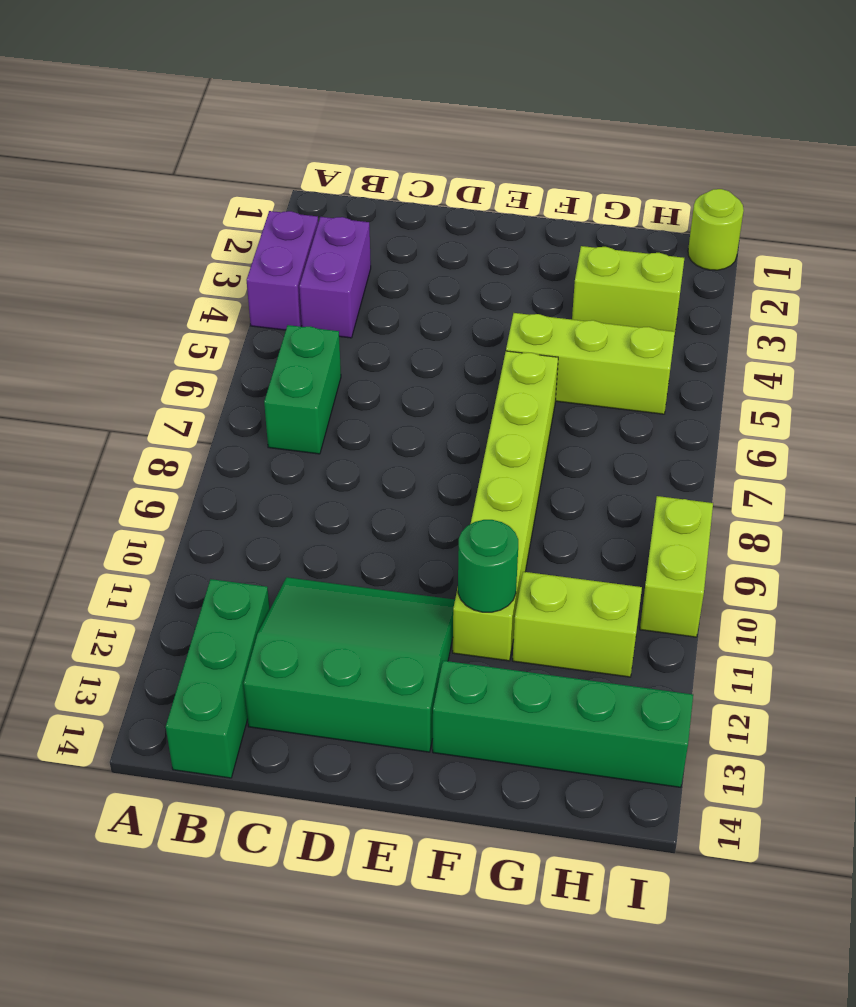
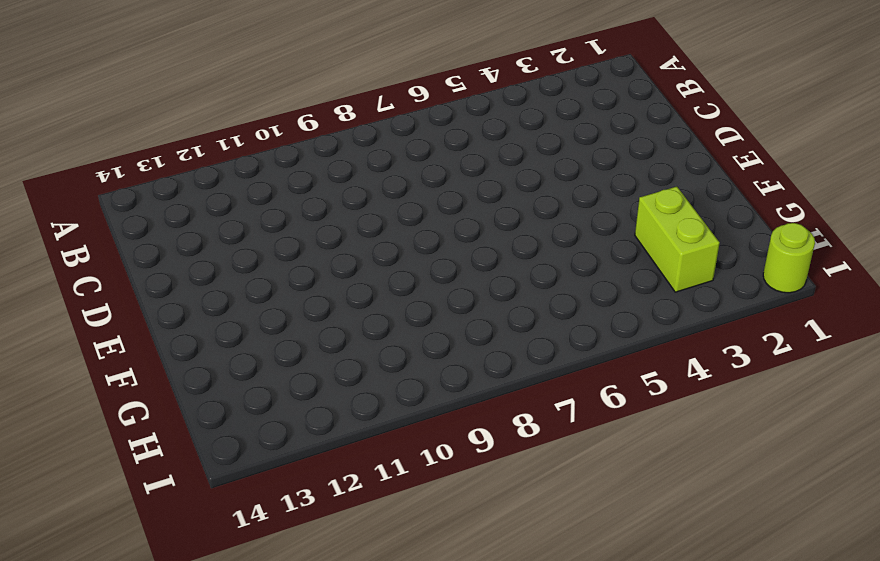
none -> purple 1x2 brick [247,211,318,330]
none -> purple 1x2 brick [299,217,371,338]
none -> green 1x2 brick [264,325,341,454]

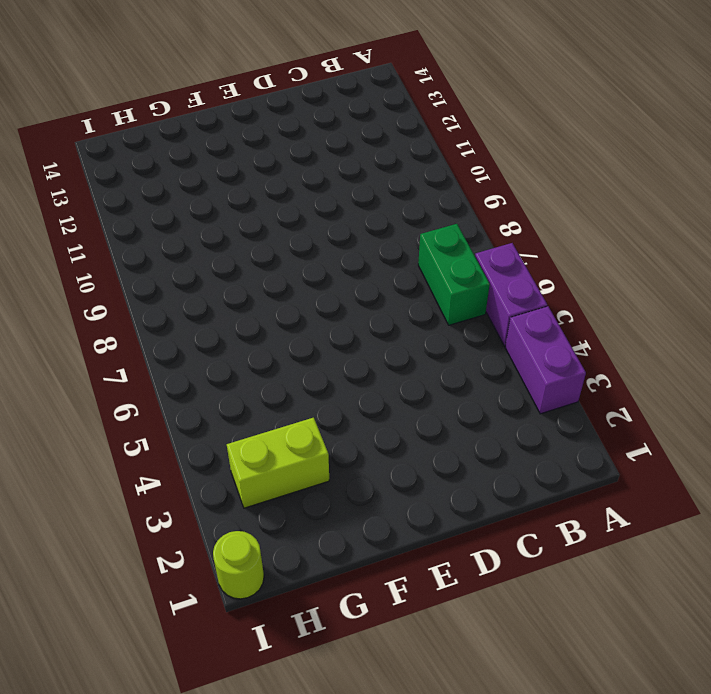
purple 1x2 brick [475,243,547,346] -> purple 1x2 brick moved to [299,217,371,338]
none -> green 1x3 brick [166,579,270,778]
none -> green 3x3 slope [244,577,455,752]
none -> lime 1x3 brick [506,313,675,414]

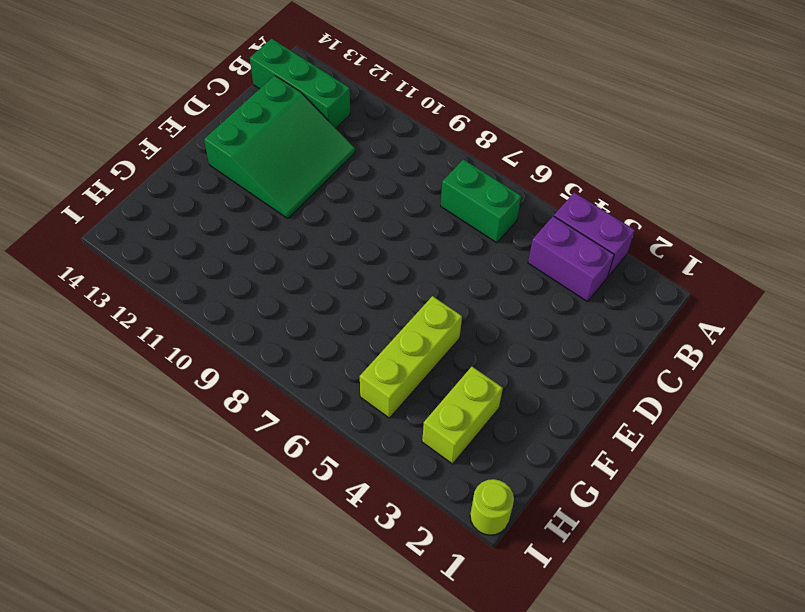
none -> lime 1x6 brick [453,351,558,661]
none -> green 1x4 brick [433,661,693,787]
none -> lime 1x2 brick [513,572,642,677]

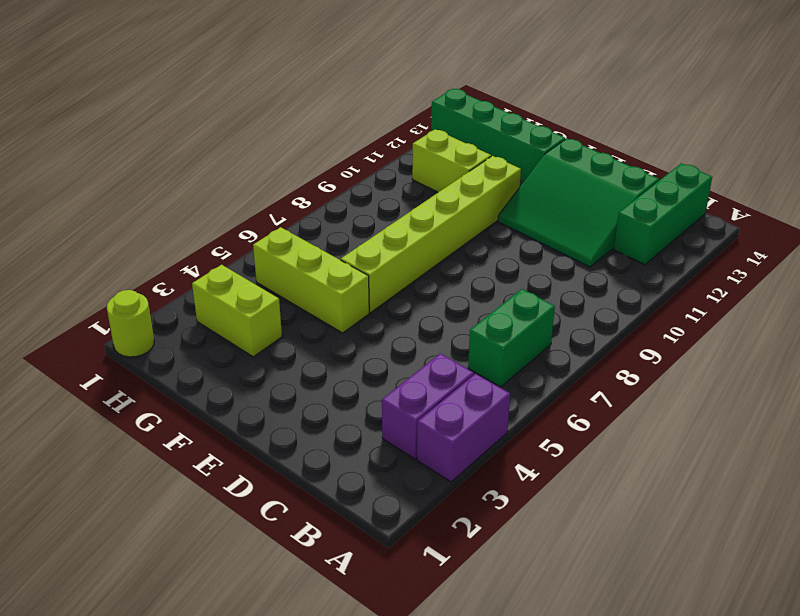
none -> lime 1x2 brick [640,496,713,637]
none -> green 1x1 round brick [458,520,518,612]

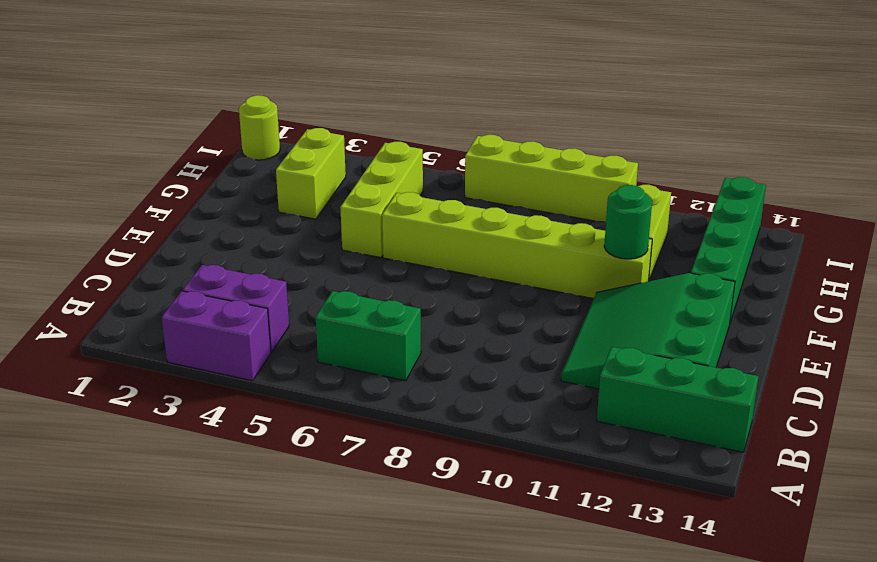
lime 1x4 brick [465,135,638,222] -> lime 1x2 brick [640,496,713,637]

